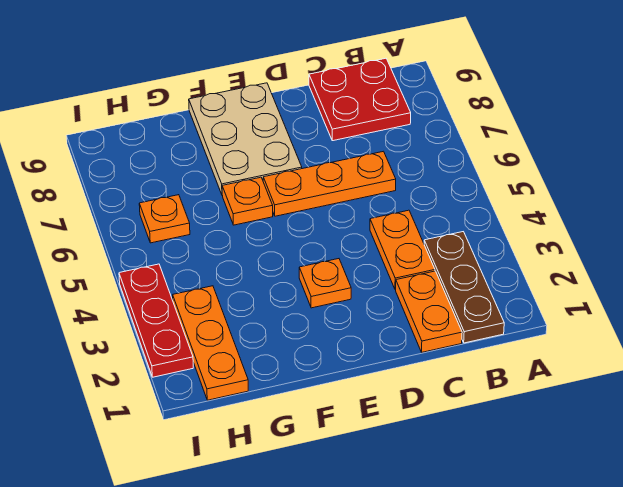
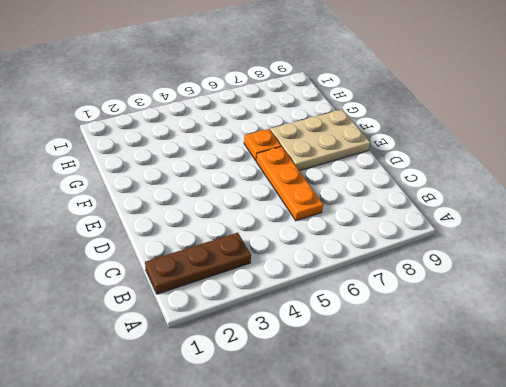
none -> red 2x2 plate [309,58,411,141]
none -> orange 1x2 plate [396,271,462,352]

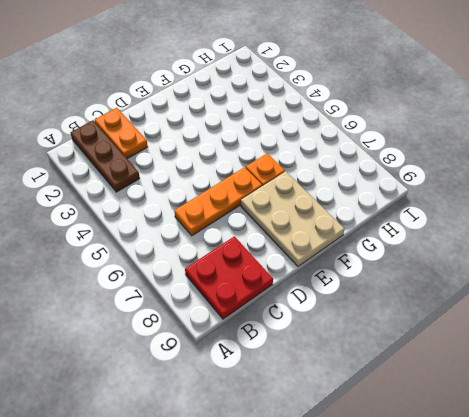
none -> orange 1x2 plate [370,210,435,290]
none -> orange 1x1 plate [299,259,351,308]

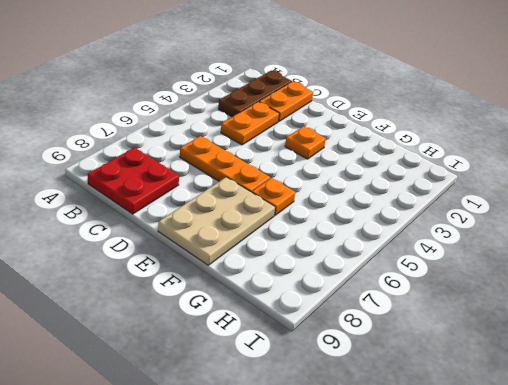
none -> orange 1x3 plate [173,286,248,400]
none -> orange 1x1 plate [139,195,190,243]

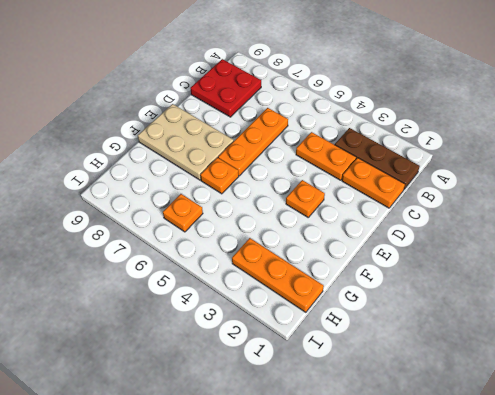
none -> red 1x3 plate [119,264,193,377]

